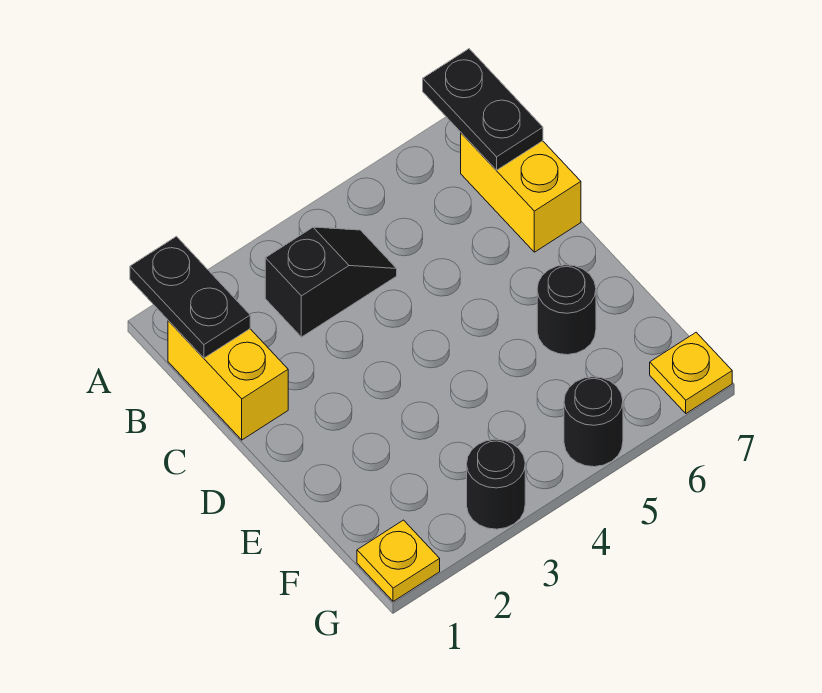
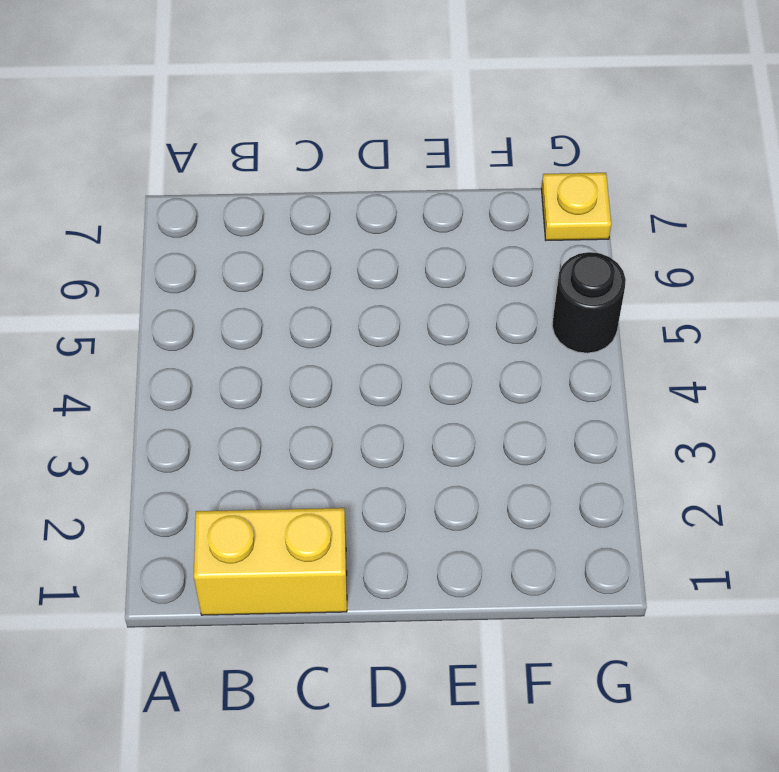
none -> black 1x2 slope [265,227,397,337]
none -> yellow 1x2 brick [461,133,581,252]

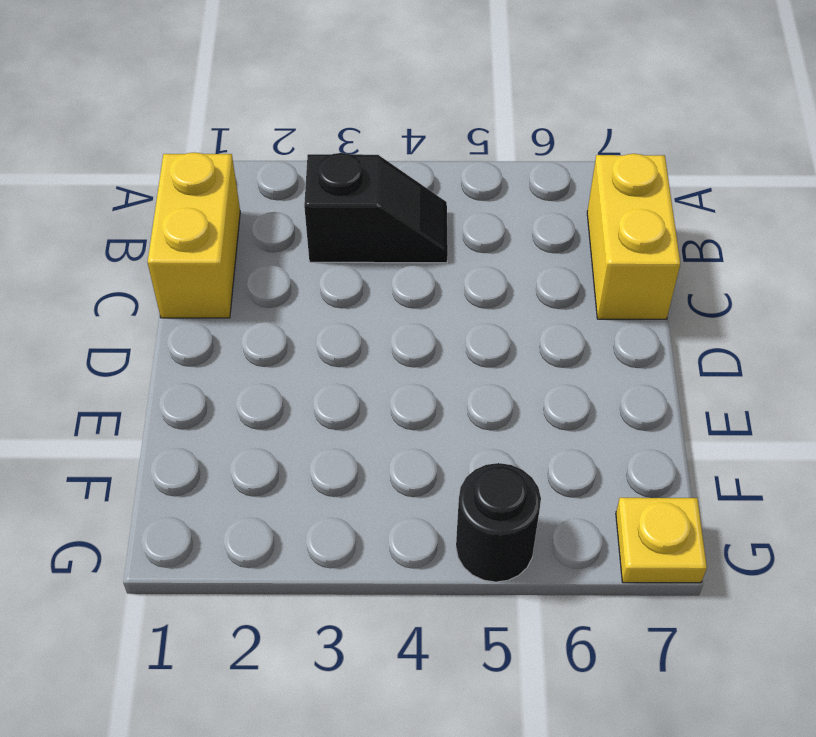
none -> black 1x1 round brick [537,265,596,355]
none -> yellow 1x1 plate [357,520,440,601]

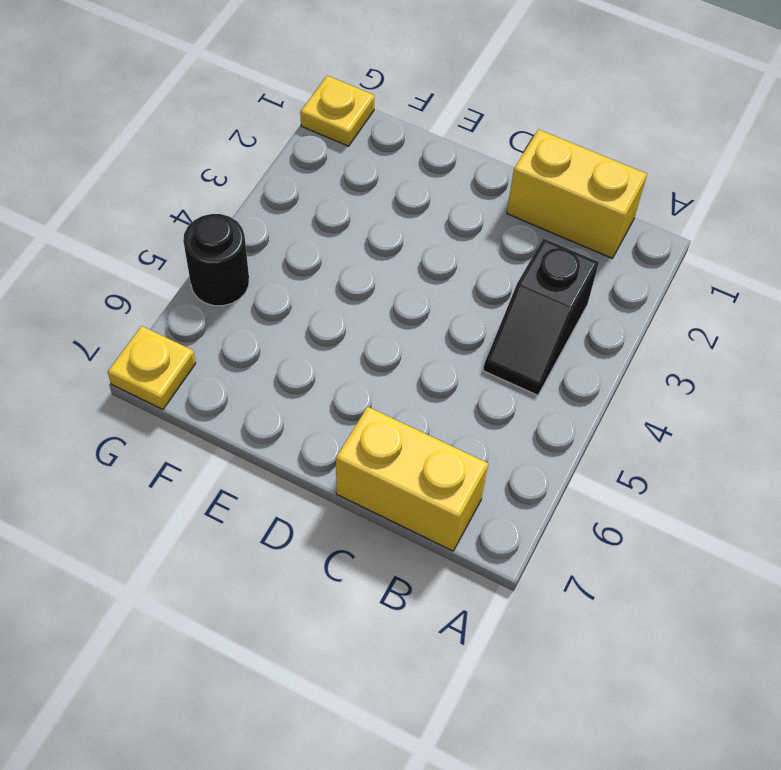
none -> black 1x1 round brick [537,265,596,355]
none -> black 1x1 round brick [467,439,525,529]

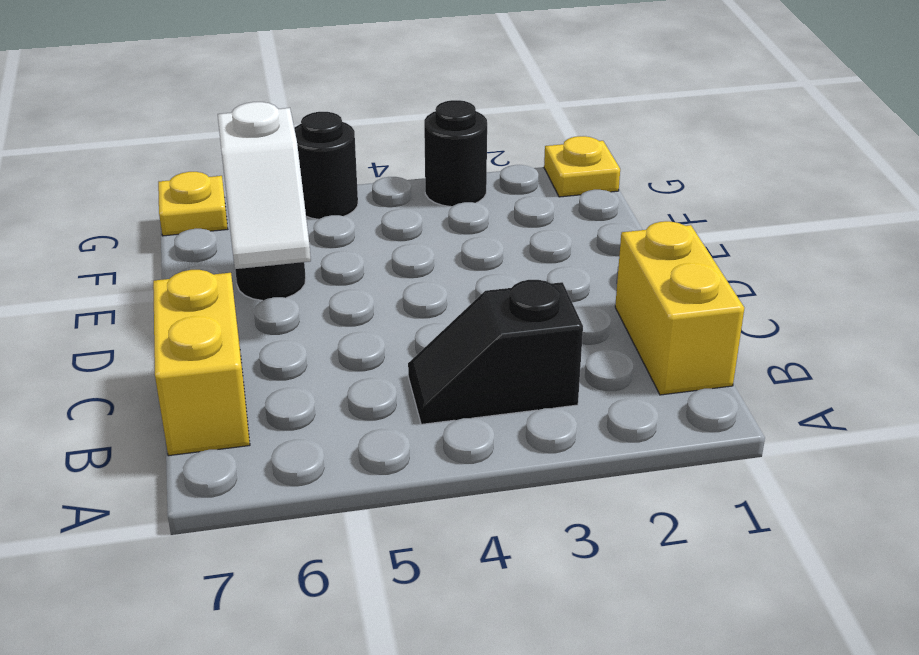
white 1x2 slope [218,102,311,269] -> none
none -> black 1x2 plate [130,236,250,358]
none -> black 1x2 plate [423,49,543,170]

